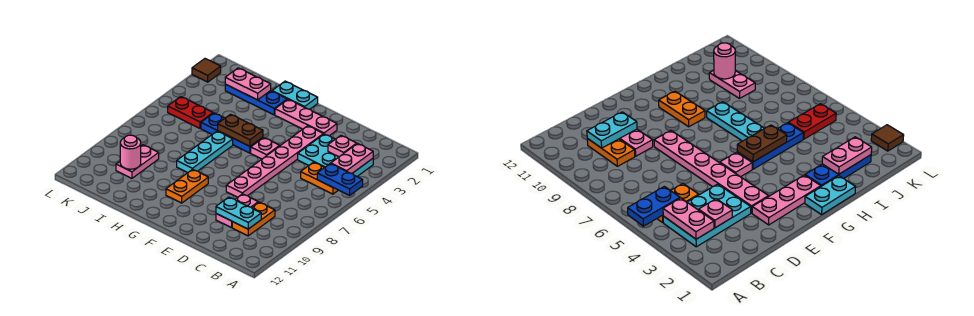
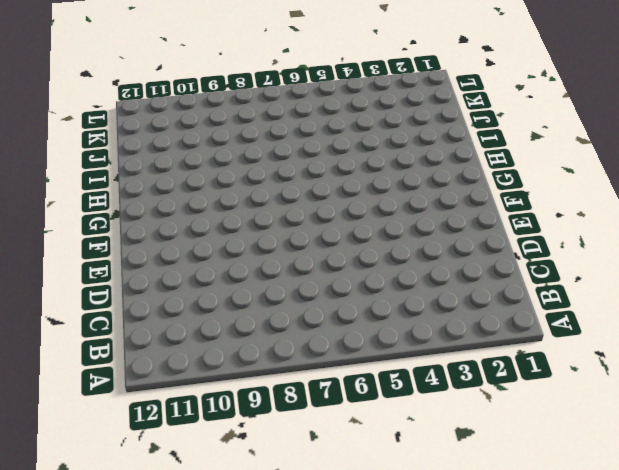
none -> cyan 2x3 plate [298,134,373,176]
none -> orange 1x2 plate [301,162,338,194]
none -> orange 1x2 plate [232,202,275,236]

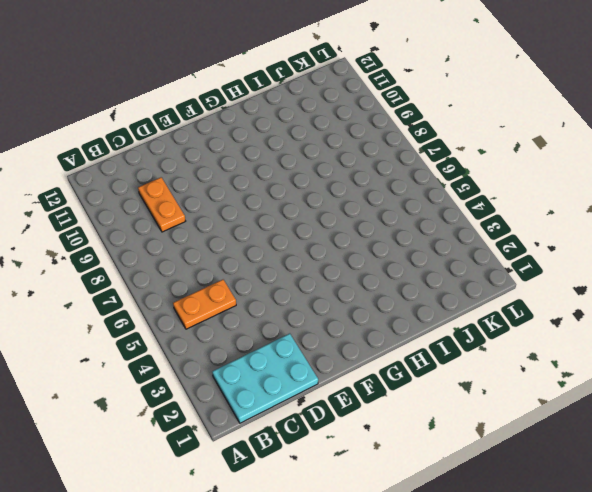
cyan 2x3 plate [212,334,318,423] -> cyan 2x3 plate moved to [298,134,373,176]
none -> pink 1x2 plate [216,194,258,228]
none -> pink 1x3 plate [275,100,337,136]
none -> pink 1x6 plate [226,126,323,197]

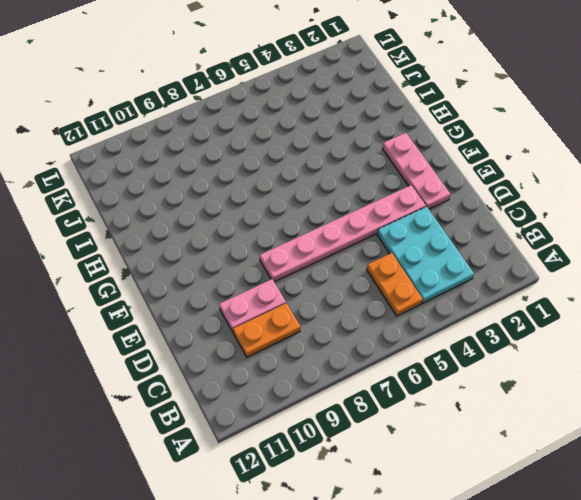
none -> pink 1x1 plate [251,138,279,159]
none -> cyan 1x2 plate [272,81,318,109]
none -> blue 1x3 plate [201,113,263,153]

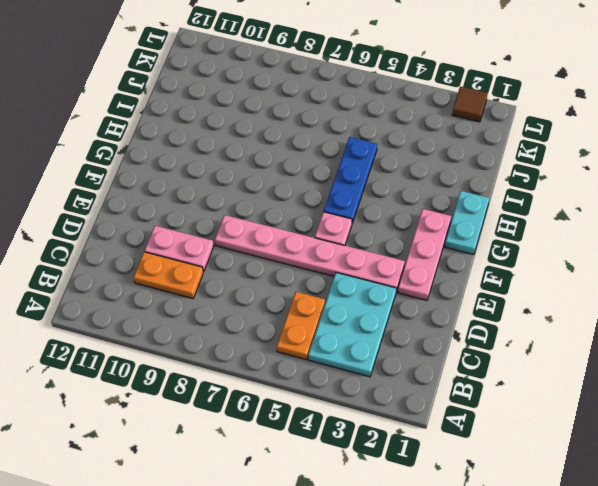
none -> orange 1x2 plate [166,169,208,203]
none -> blue 1x3 plate [225,84,287,115]
none -> cyan 1x3 plate [177,131,233,173]

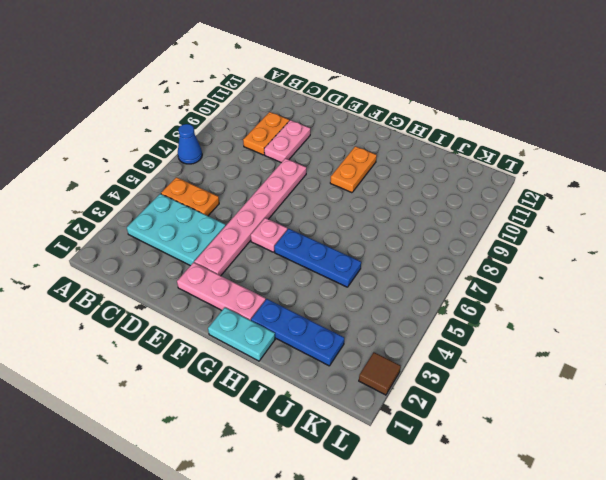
blue 1x1 cone [178,124,202,164] -> none
none -> cyan 1x3 plate [177,131,233,173]
none -> red 1x2 plate [168,97,213,128]
none -> pink 1x2 plate [116,145,159,178]

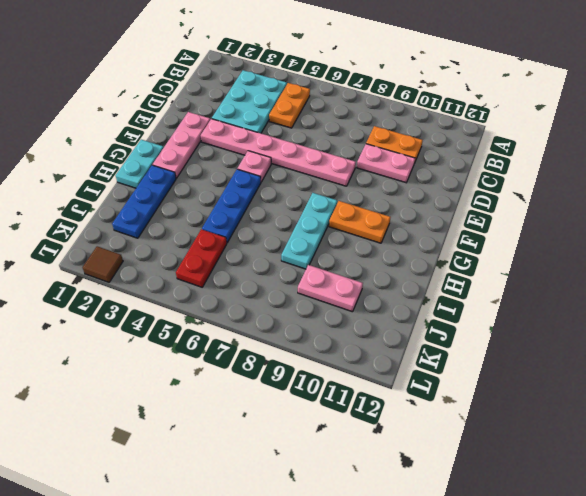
cyan 1x3 plate [281,193,337,269] -> cyan 1x3 plate turned to [177,131,233,173]
none -> blue 1x2 plate [317,164,363,195]
none -> pink 1x2 plate [331,144,373,173]
none -> pink 1x1 plate [328,136,357,157]

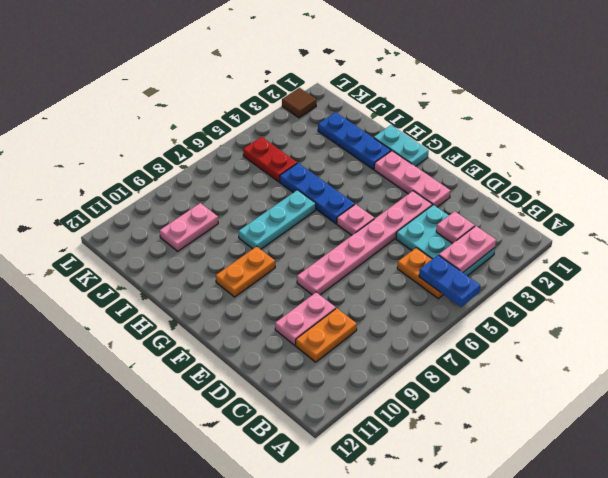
none -> cyan 1x2 plate [216,197,261,229]
none -> brown 1x2 plate [218,114,263,146]
none -> pink 1x2 plate [225,68,271,100]

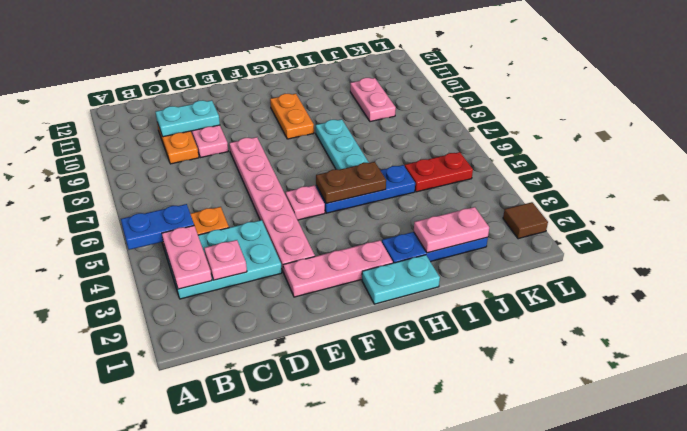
none -> pink 1x1 round brick [120,135,141,169]

